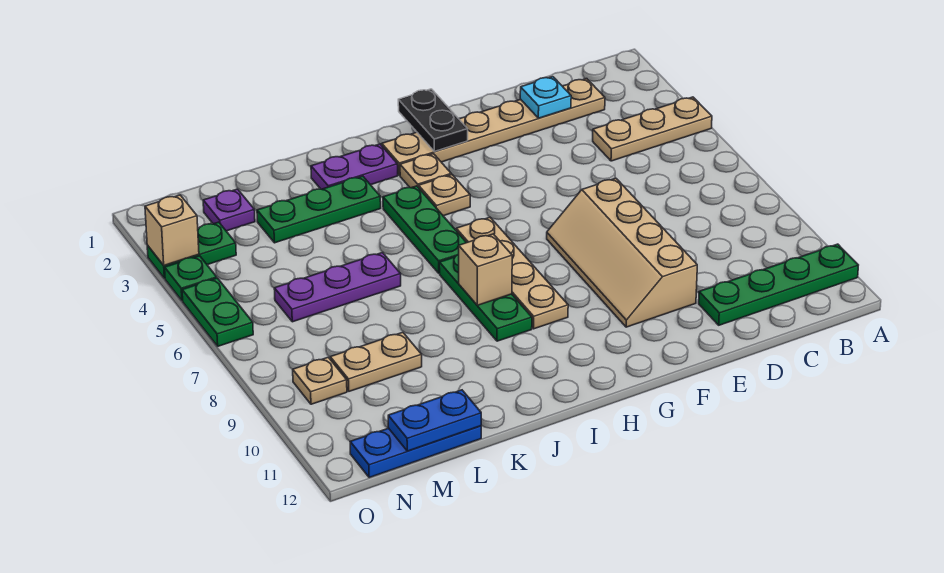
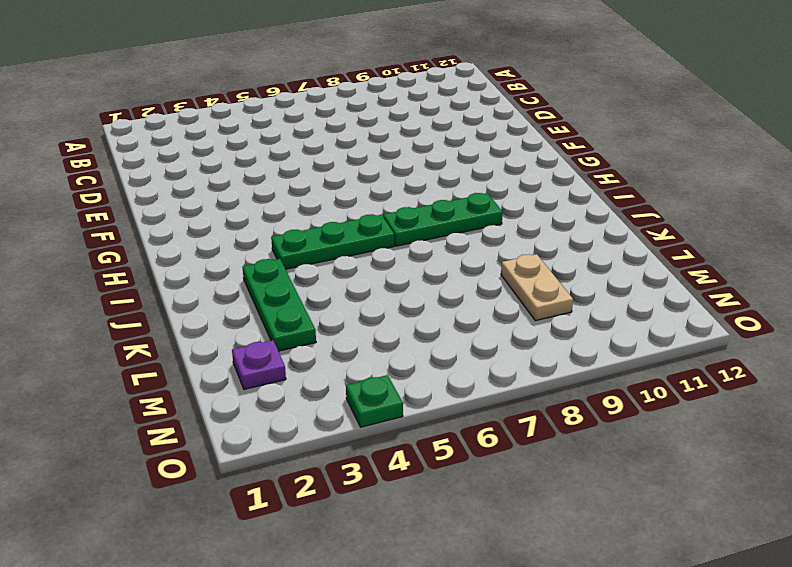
none -> tan 1x3 plate [593,97,712,161]
none -> green 1x4 plate [699,244,858,325]
none -> tan 1x6 plate [382,79,605,175]

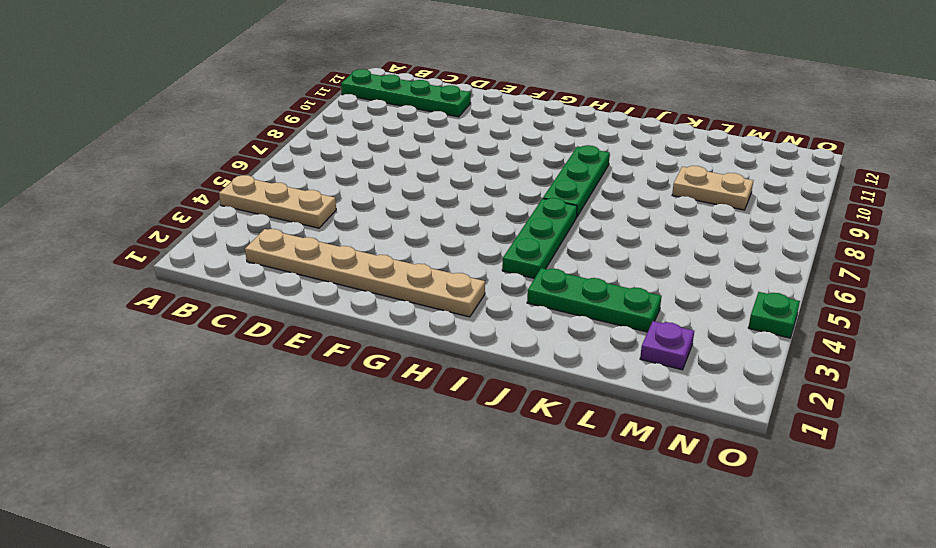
none -> tan 2x4 slope [547,178,697,327]
none -> tan 1x1 plate [400,154,451,188]
none -> tan 1x1 plate [419,175,470,216]

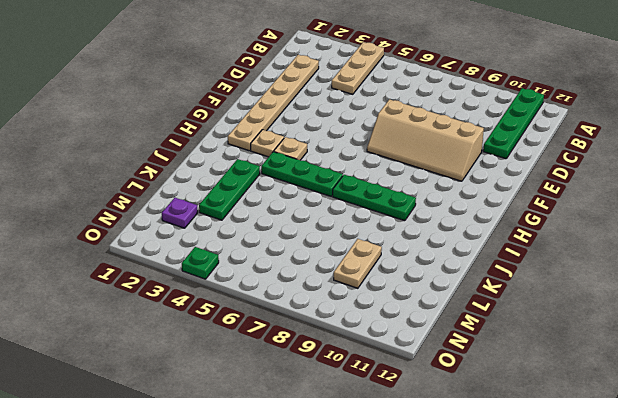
none -> tan 1x4 plate [456,217,568,329]
none -> purple 1x2 plate [311,144,398,189]
none -> purple 1x3 plate [274,253,401,322]

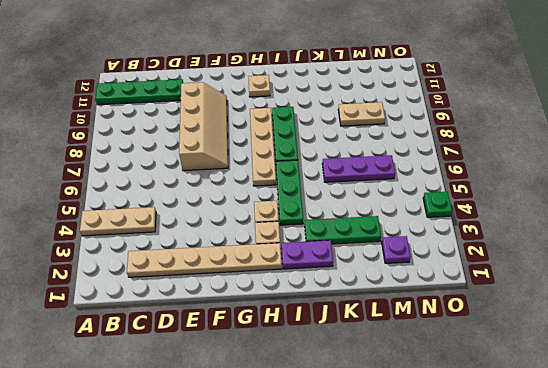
tan 1x1 plate [248,75,270,97] -> tan 1x1 plate moved to [293,357,347,404]
none -> blue 1x3 plate [350,426,481,478]
none -> green 1x2 plate [147,222,236,278]
none -> green 1x2 plate [182,278,253,346]

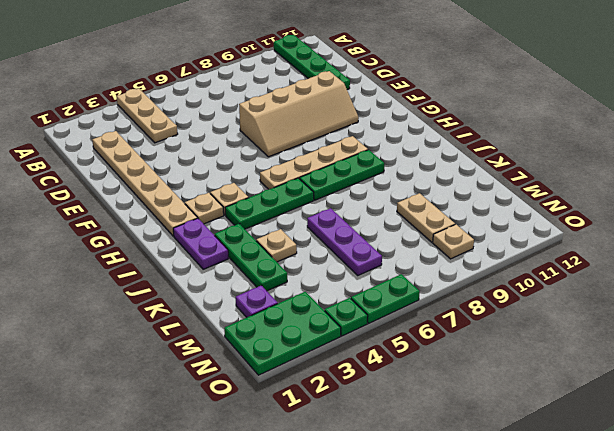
tan 1x1 plate [256,229,297,262] -> none
green 2x3 plate [224,292,341,375] -> green 1x2 plate [147,222,236,278]
none -> blue 1x3 plate [350,426,481,478]
none -> cyan 1x1 plate [520,77,571,118]
none -> black 1x2 plate [398,89,468,151]

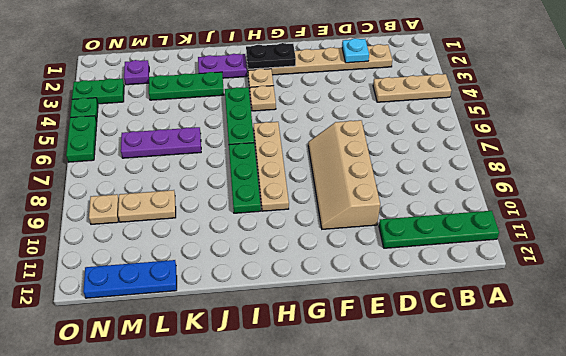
black 1x2 plate [246,43,296,69] -> black 1x2 plate turned to [398,89,468,151]
none -> tan 1x1 brick [459,234,512,305]
none -> blue 1x2 plate [388,390,481,451]
none -> tan 1x1 brick [145,195,199,265]

